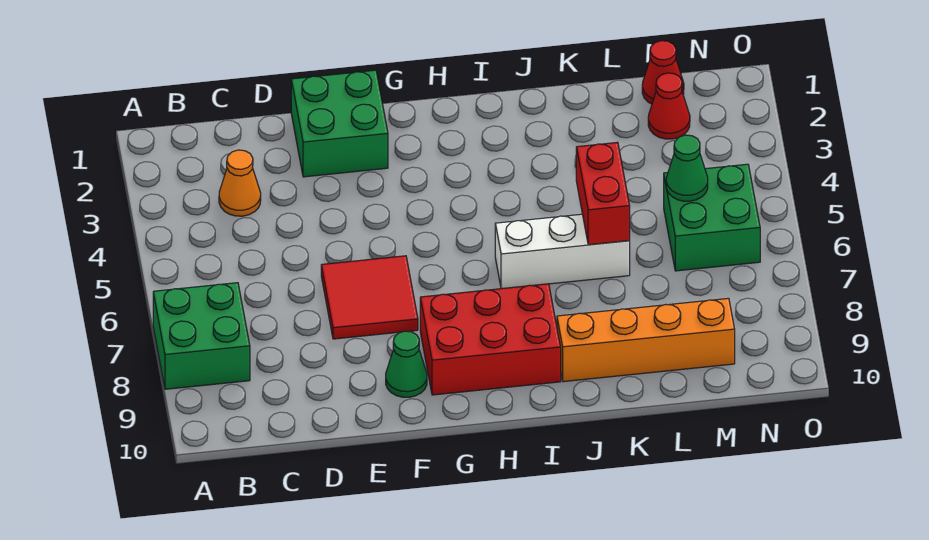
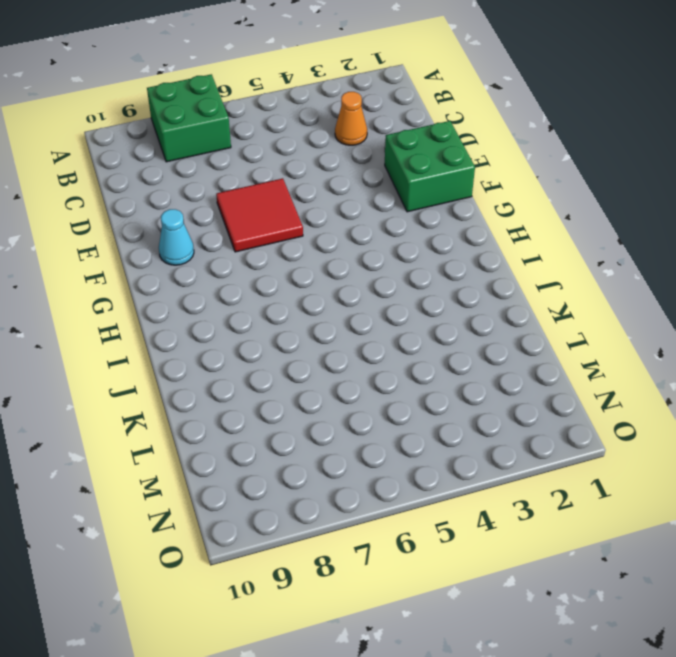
cyan 1x1 cone [159,209,194,265] -> green 1x1 cone [386,331,427,397]
none -> red 2x3 brick [420,284,561,395]
none -> white 1x3 brick [495,214,630,289]
none -> orange 1x4 brick [557,298,735,382]

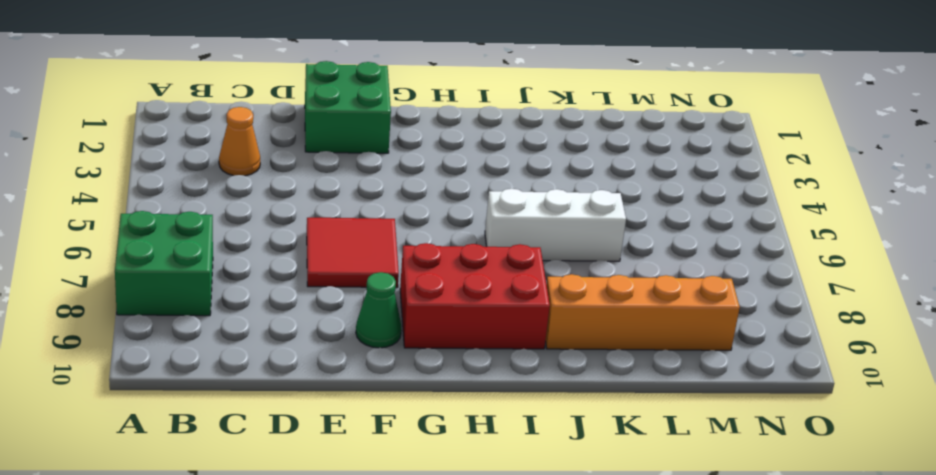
none -> red 1x1 cone [642,41,684,104]
none -> red 1x1 cone [648,73,690,139]
none -> green 2x2 brick [664,164,760,271]

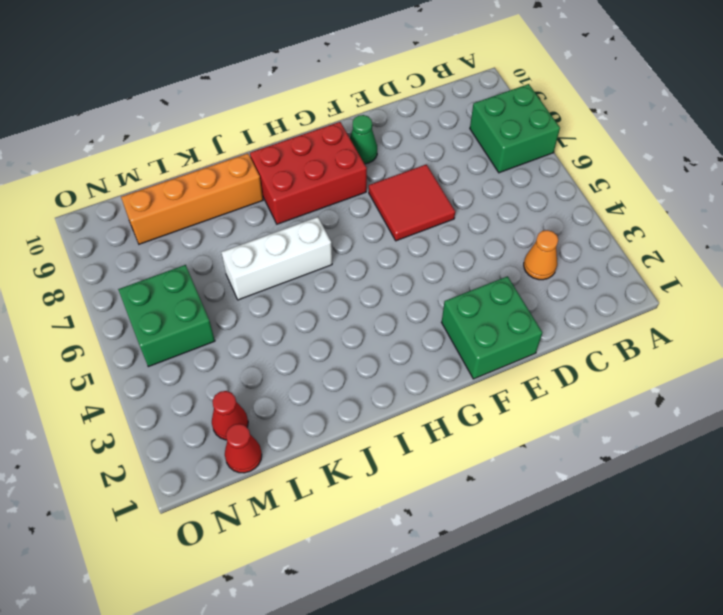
none -> red 1x2 brick [576,142,630,245]
none -> green 1x1 cone [666,135,708,201]

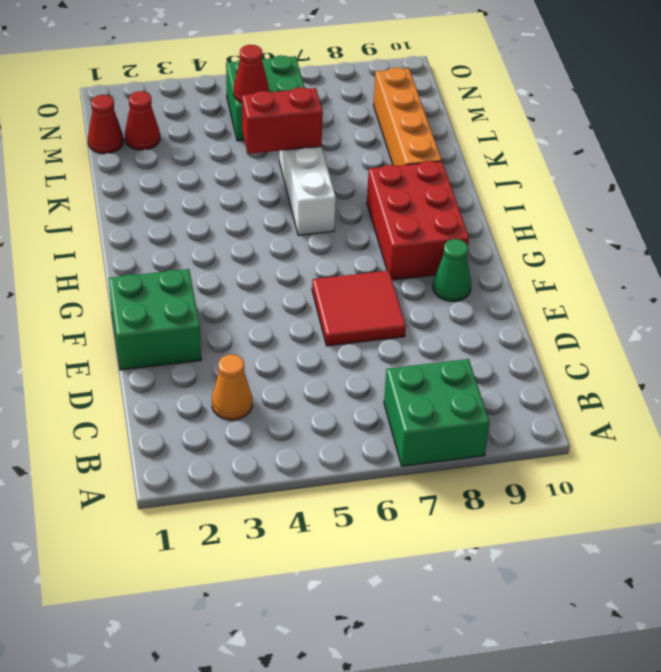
red 1x1 cone [234,45,269,103] -> green 1x1 cone [666,135,708,201]

